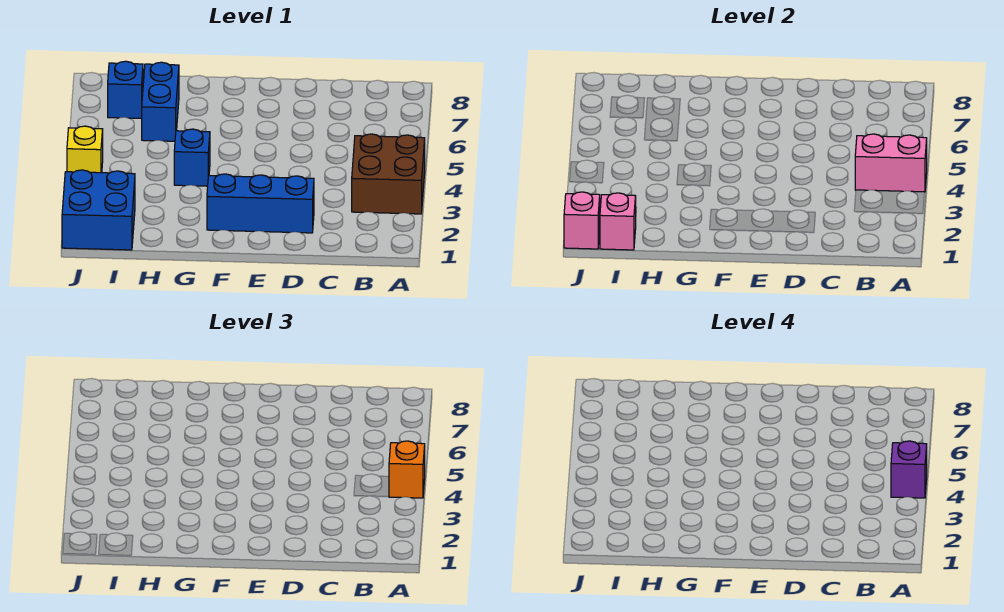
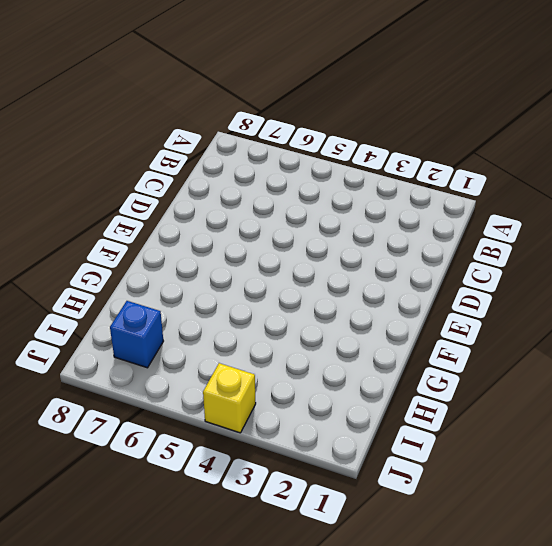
none -> brown 2x2 brick [352,134,425,214]
none -> blue 1x3 brick [207,174,314,233]
none -> blue 1x1 brick [174,129,210,186]

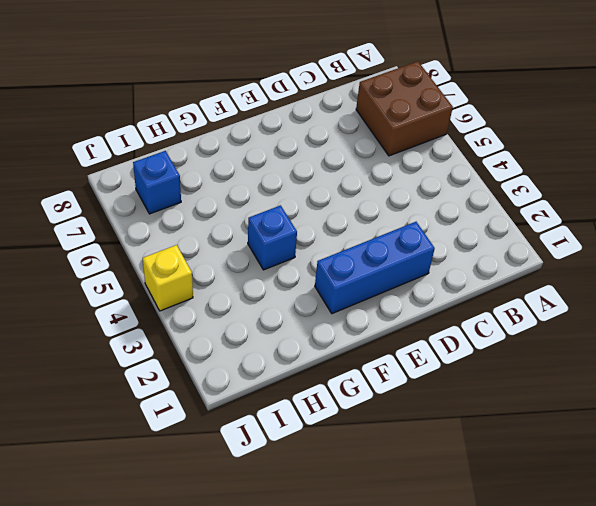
brown 2x2 brick [356,61,453,156] -> brown 2x2 brick moved to [352,134,425,214]
none -> blue 1x2 brick [142,62,179,141]
none -> blue 2x2 brick [62,170,135,250]
none -> pink 1x2 brick [855,134,927,192]

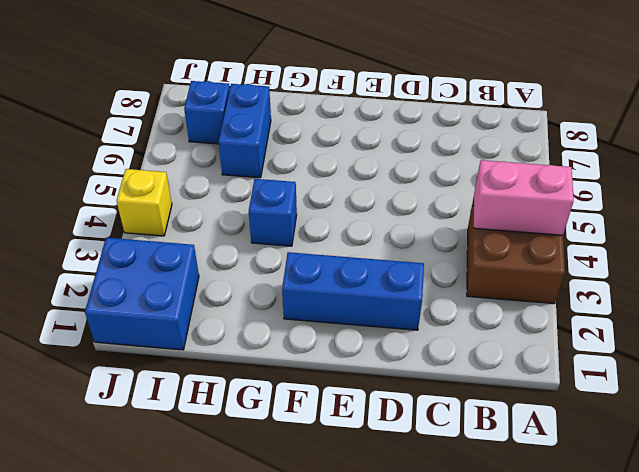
none -> pink 1x1 brick [600,193,636,250]
none -> pink 1x1 brick [564,192,600,249]
none -> orange 1x1 brick [389,441,425,498]

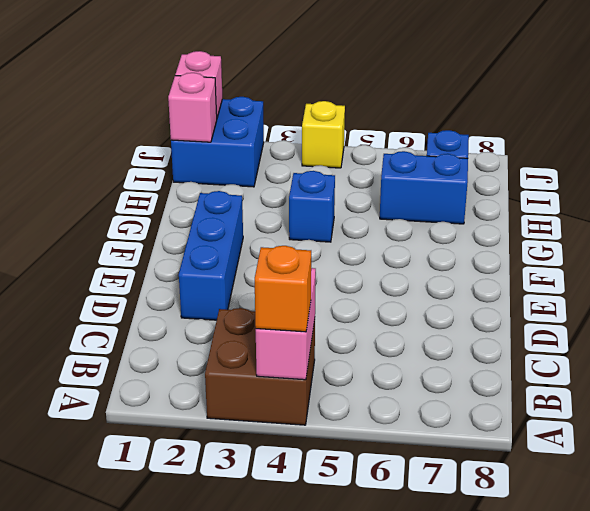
none -> purple 1x1 brick [891,441,927,498]

